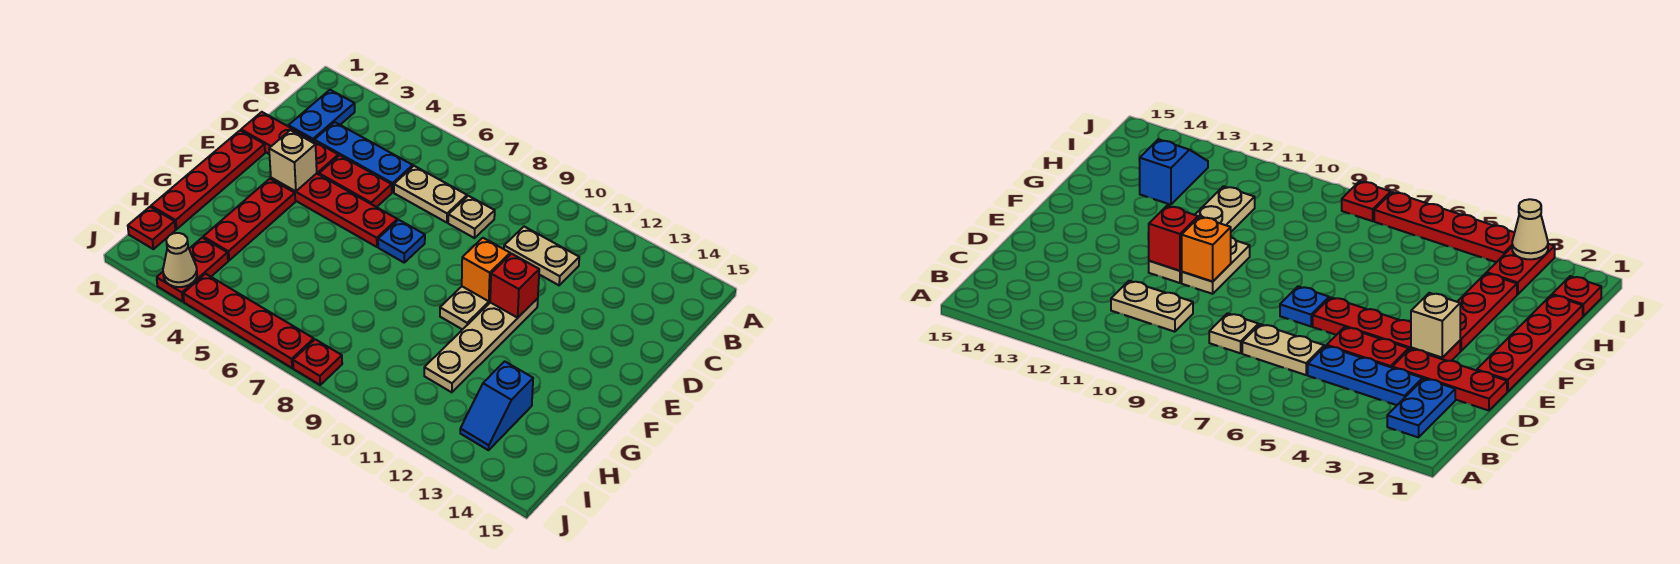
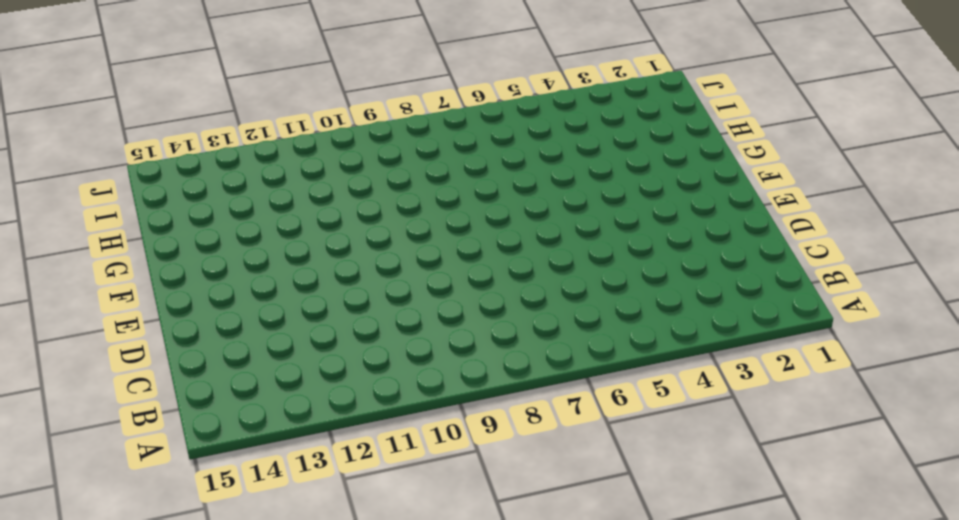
none -> blue 1x2 plate [288,90,355,141]
none -> blue 1x3 plate [314,122,413,192]
none -> tan 1x2 plate [394,166,467,223]

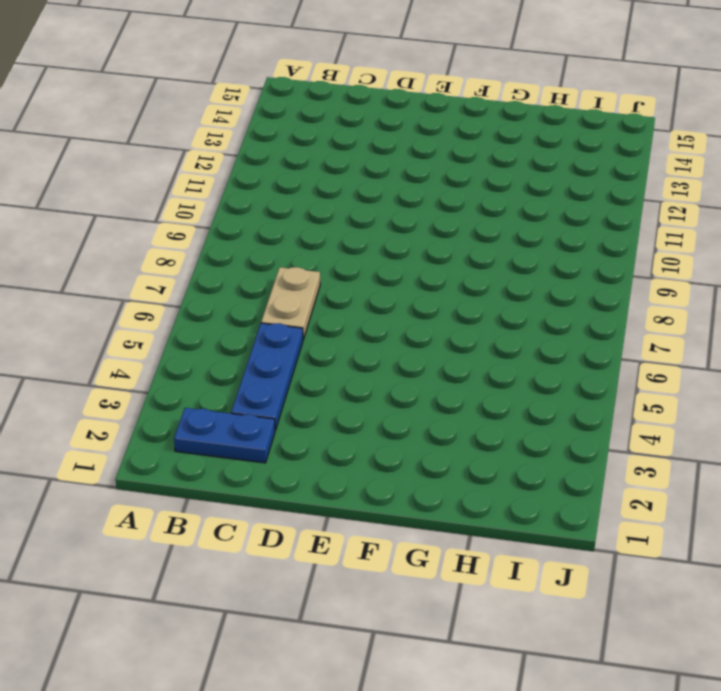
none -> tan 1x1 plate [448,196,495,238]
none -> tan 1x2 plate [504,227,579,285]
none -> red 1x3 plate [241,112,338,174]

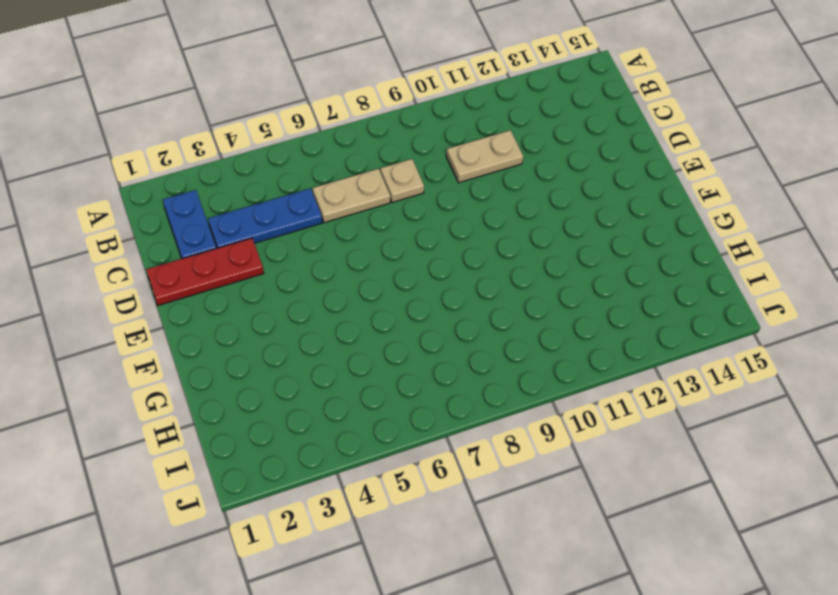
none -> red 1x2 plate [319,155,392,207]
none -> red 1x4 plate [151,130,265,229]
none -> red 1x4 plate [271,173,397,247]

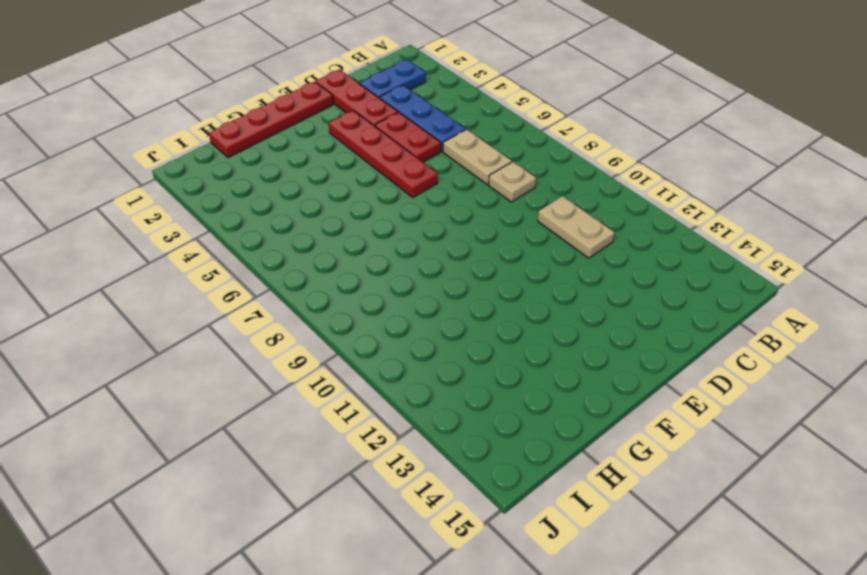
none -> blue 1x1 plate [378,220,425,262]
none -> tan 1x2 plate [440,287,490,330]
none -> tan 1x4 plate [424,298,538,392]

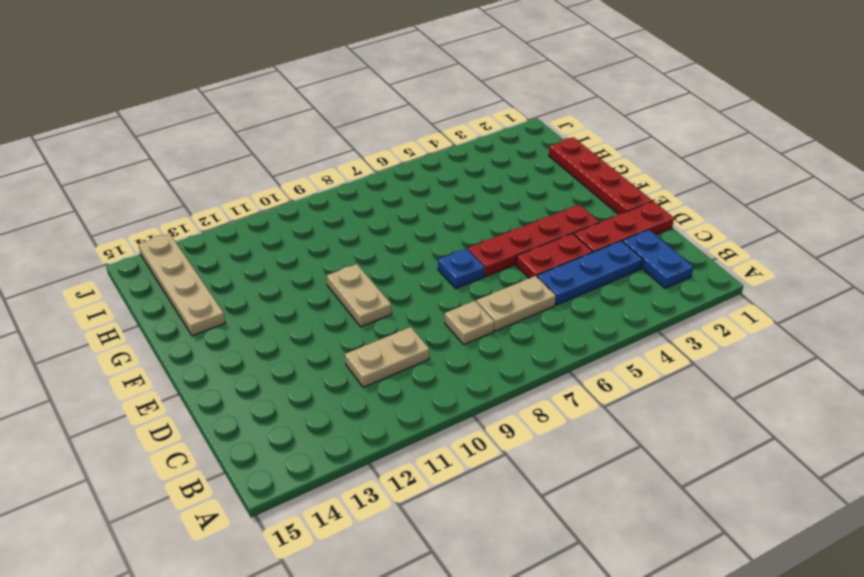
tan 1x4 plate [138,234,225,336] -> tan 1x4 plate moved to [424,298,538,392]
none -> red 1x3 plate [203,179,295,260]
none -> blue 1x2 slope [460,361,533,450]
none -> red 1x1 plate [128,207,175,249]

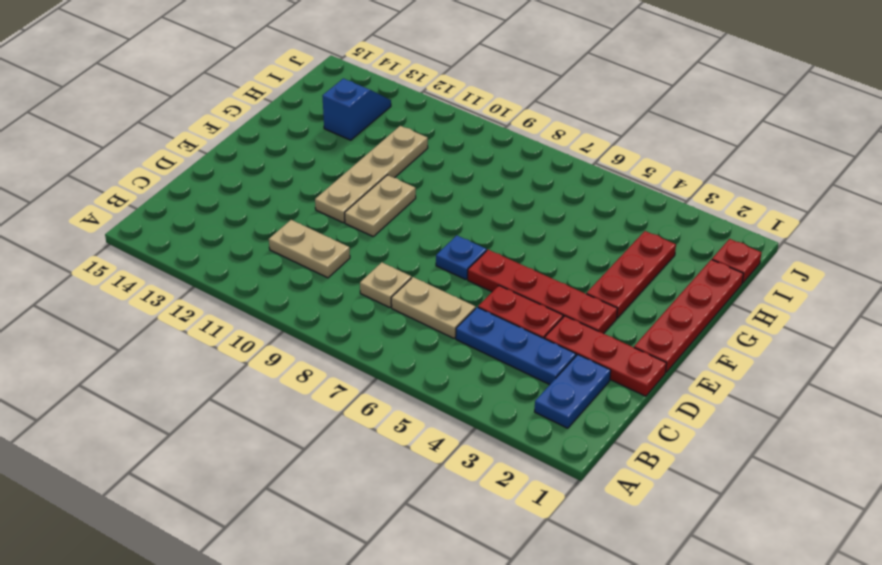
none -> red 1x2 plate [157,238,228,301]
none -> red 1x4 plate [183,274,314,368]
none -> red 1x1 plate [293,339,342,385]

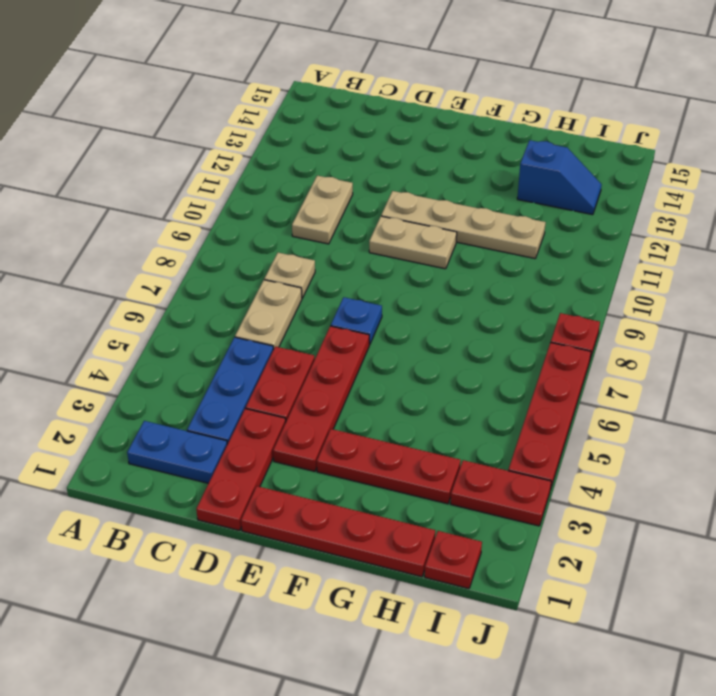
none -> tan 1x1 brick [269,130,317,191]
none -> orange 1x1 brick [462,238,510,301]
none -> red 1x1 brick [490,254,539,318]

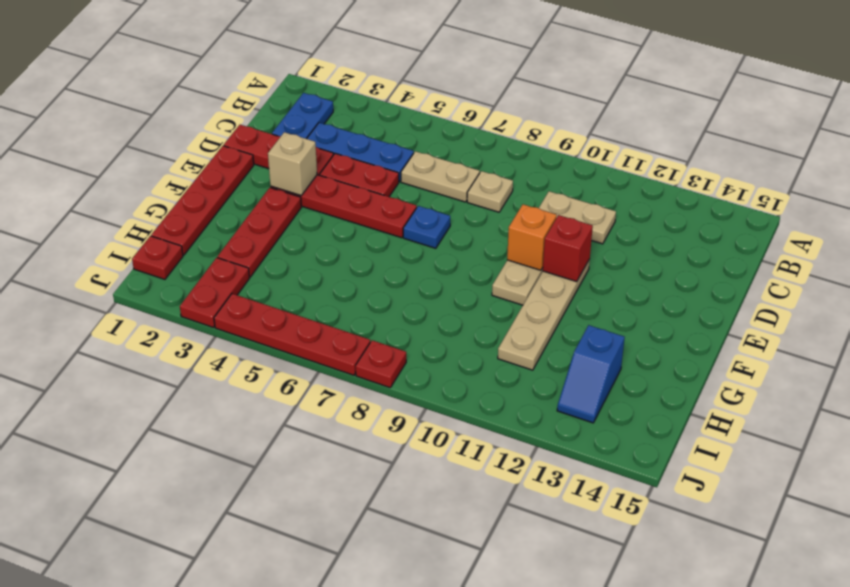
none -> tan 1x1 cone [163,233,197,287]

